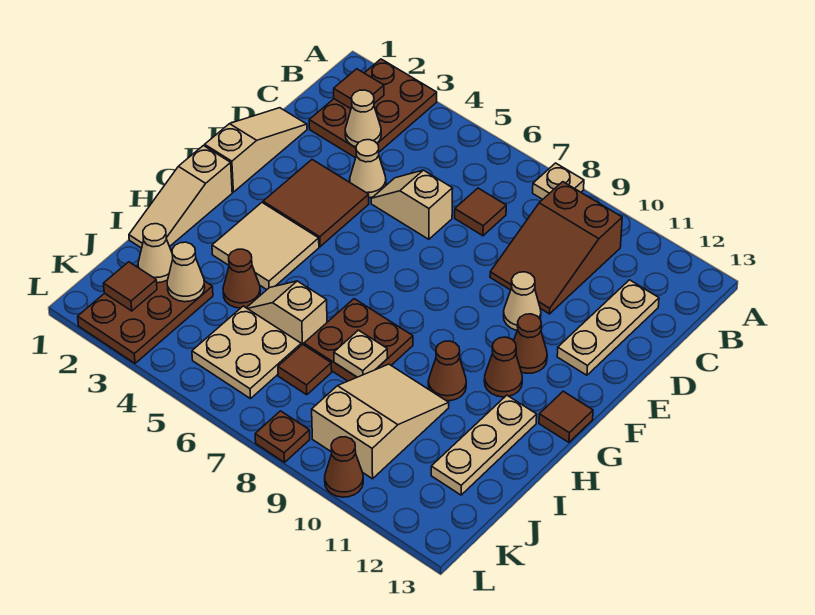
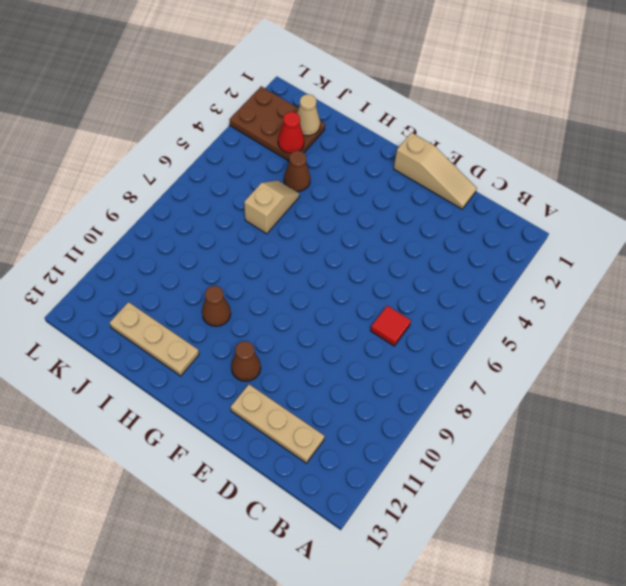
red 1x1 tile [371,305,411,346] -> brown 1x1 tile [455,188,506,236]
red 1x1 cone [278,112,304,153] -> tan 1x1 cone [167,242,205,302]
none -> brown 2x3 plate [309,59,437,158]
none -> tan 1x1 plate [533,163,584,199]
none -> brown 2x3 slope [490,182,622,314]
none -> tan 1x1 cone [350,140,386,198]

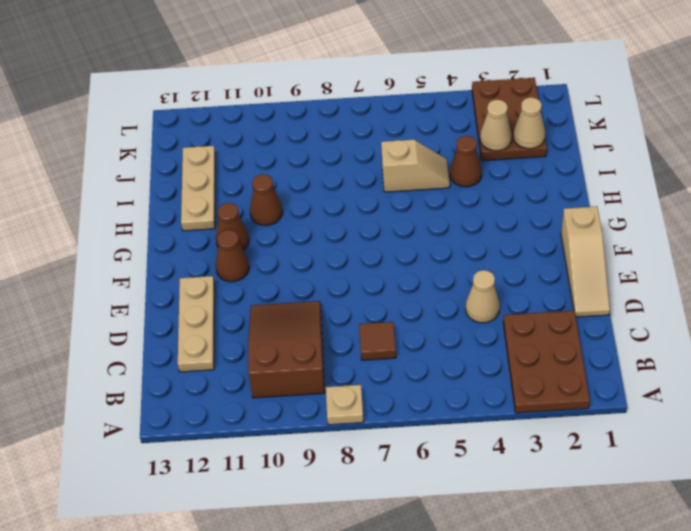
none -> tan 1x2 slope [371,170,453,239]
none -> brown 2x2 tile [263,160,369,247]
none -> tan 1x1 cone [503,272,541,330]
none -> tan 1x3 slope [129,146,232,248]

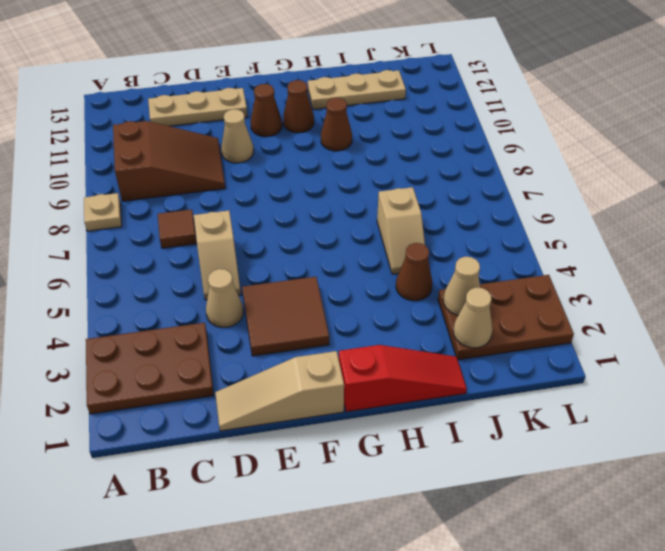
red 1x3 slope [339,345,467,412] -> tan 1x3 slope [129,146,232,248]
none -> tan 2x2 tile [212,203,319,290]
none -> brown 1x1 tile [539,391,593,442]
none -> brown 2x2 plate [304,299,413,381]
none -> tan 2x3 slope [312,364,449,479]

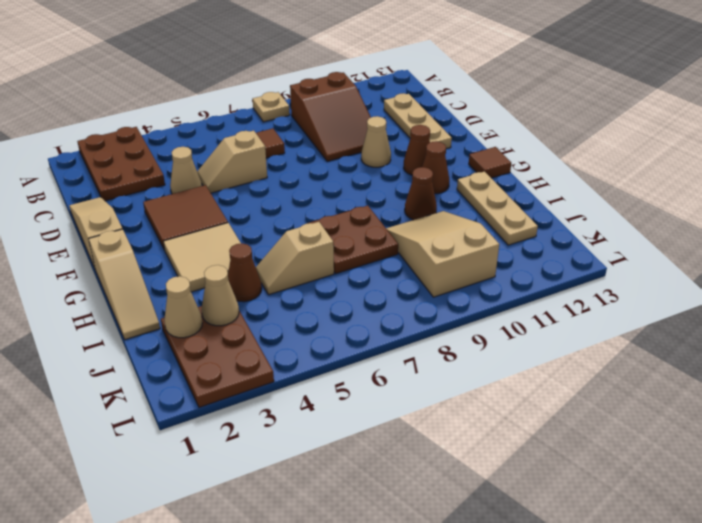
none -> tan 2x2 plate [192,306,301,399]
none -> brown 1x1 tile [278,344,332,395]
none -> brown 1x1 plate [255,411,310,462]
none -> brown 1x1 cone [325,437,363,497]

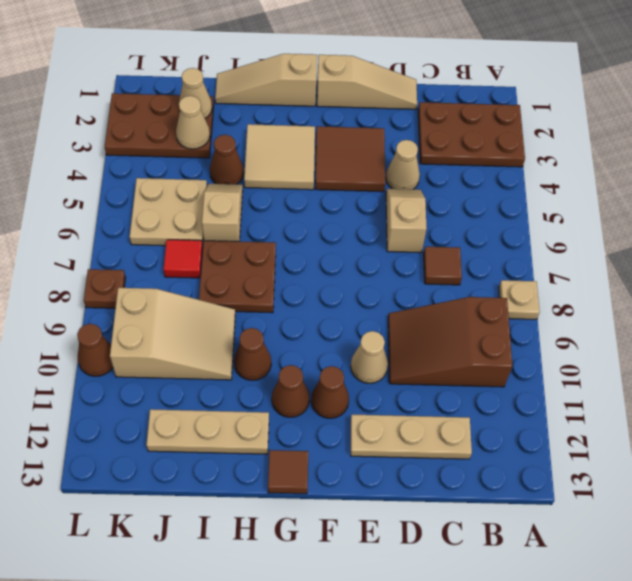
red 1x1 tile [164,240,203,278] -> brown 1x1 tile [278,344,332,395]
none -> brown 1x1 tile [334,69,384,109]
none -> tan 1x1 cone [345,90,381,147]
none -> tan 1x1 plate [334,330,387,377]
none -> brown 1x1 tile [103,262,157,311]

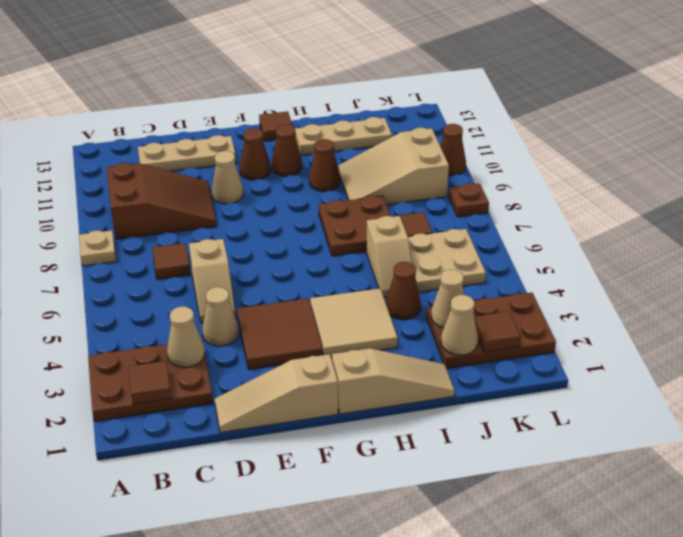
none -> tan 1x1 plate [334,330,387,377]

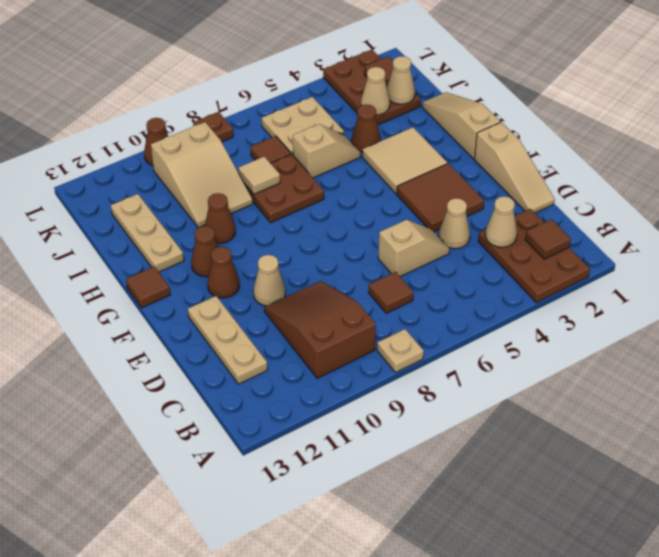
tan 1x1 tile [238,156,280,194] -> tan 1x1 plate [334,330,387,377]

